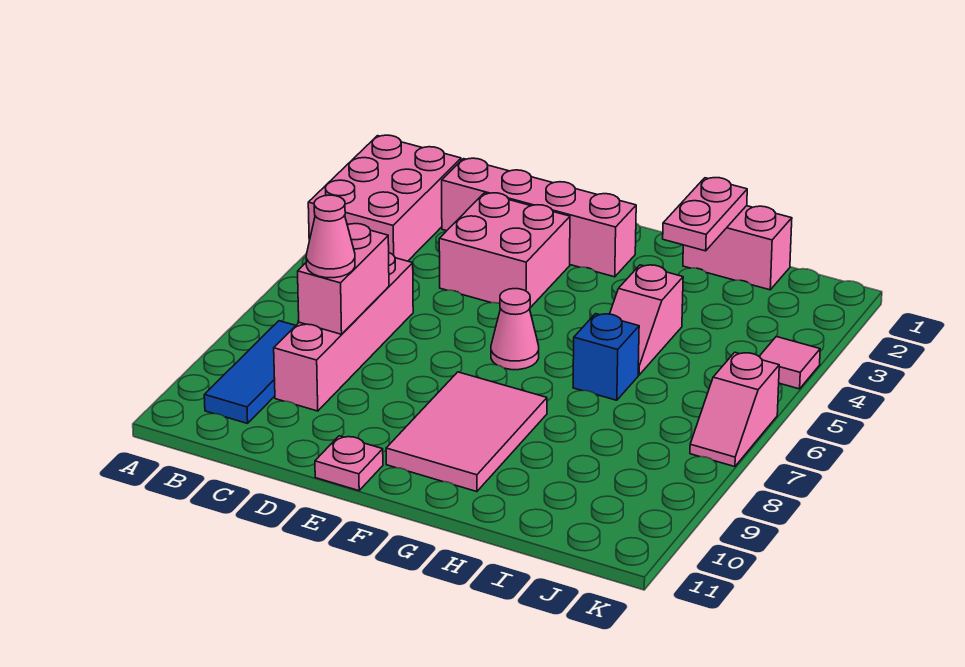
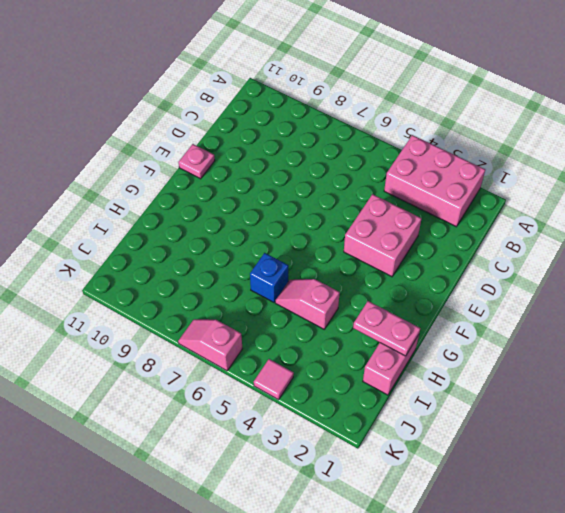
none -> blue 1x3 tile [204,321,296,424]
none -> pink 1x4 brick [442,158,636,277]
none -> pink 1x4 brick [274,253,413,411]

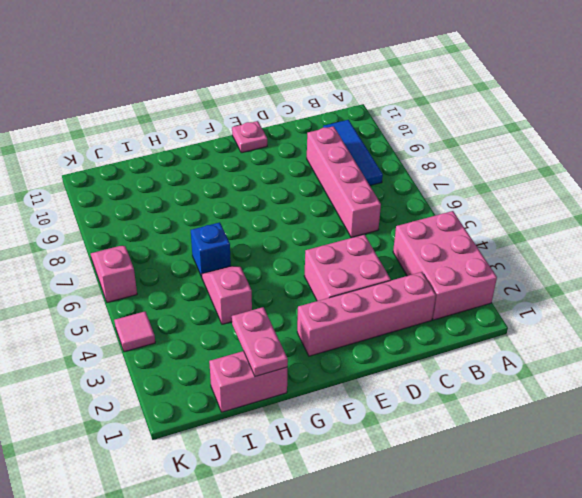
none -> pink 1x1 cone [491,289,539,370]
none -> pink 2x3 tile [386,372,547,492]
none -> pink 1x2 brick [298,224,389,334]

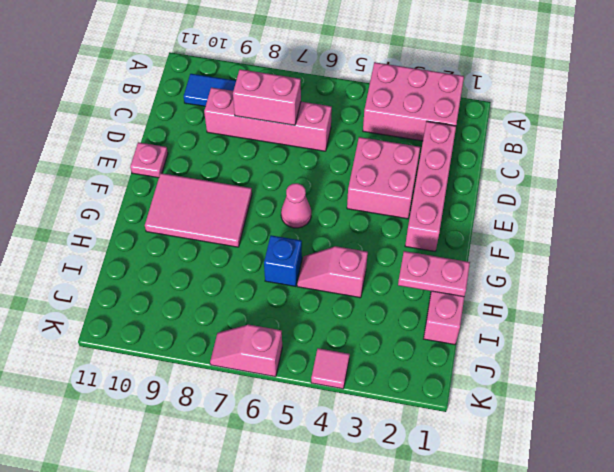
none -> pink 1x1 cone [306,195,355,278]

